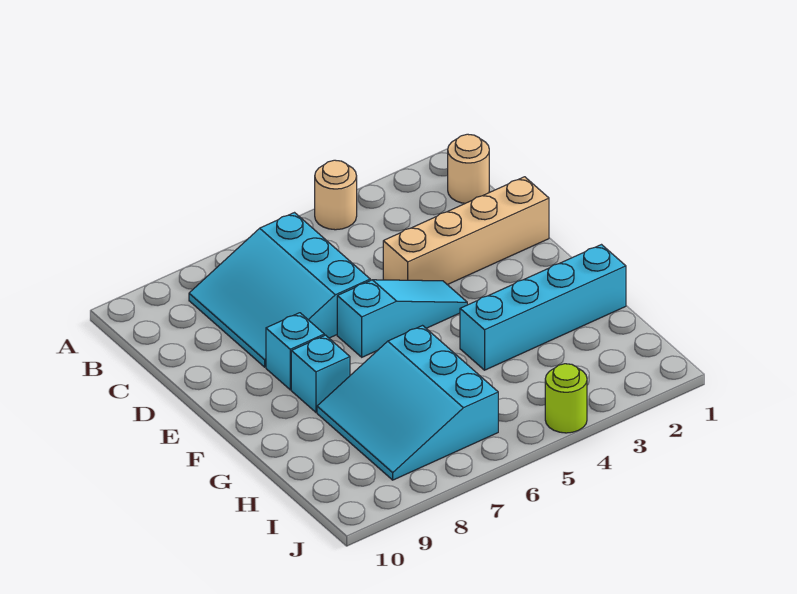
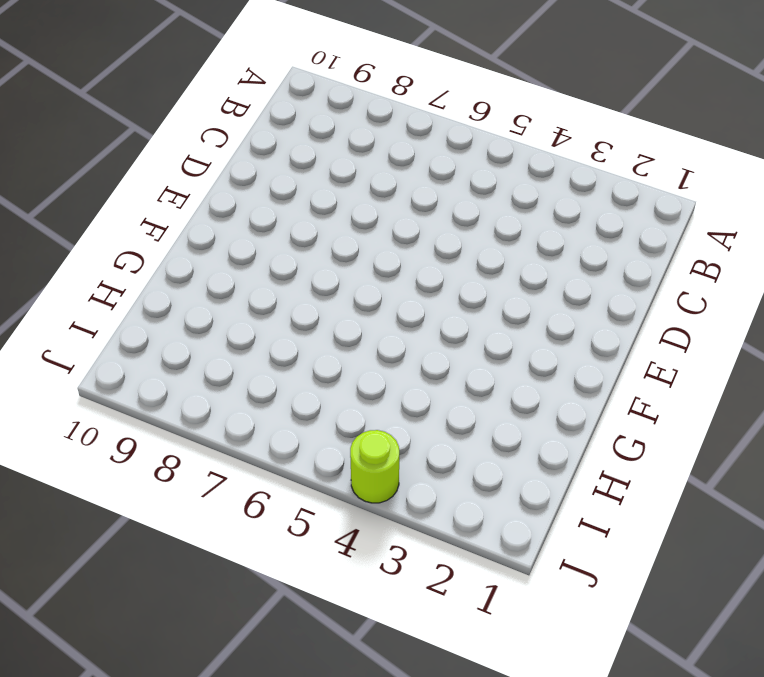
none -> tan 1x1 round brick [315,160,357,230]
none -> tan 1x1 round brick [448,134,489,203]

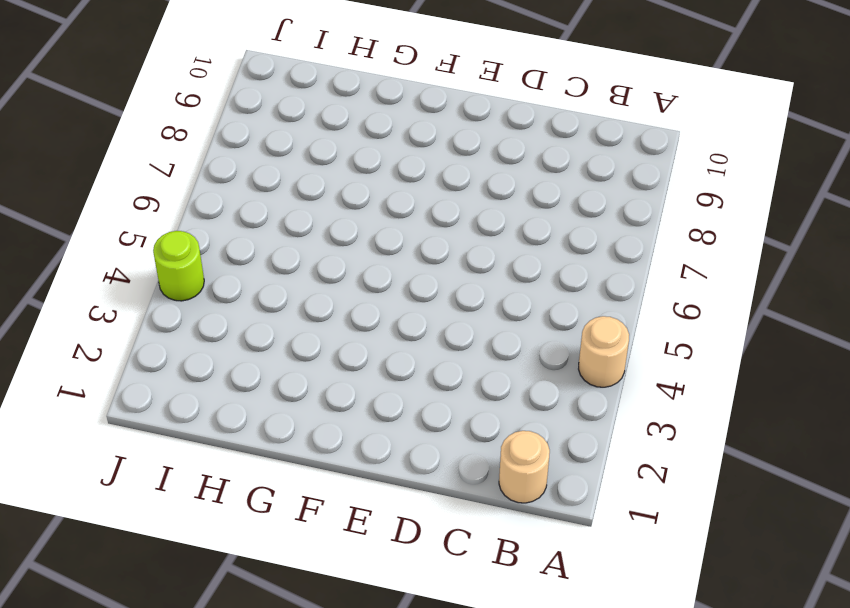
none -> cyan 3x3 slope [189,213,370,367]
none -> tan 1x4 brick [383,177,549,285]

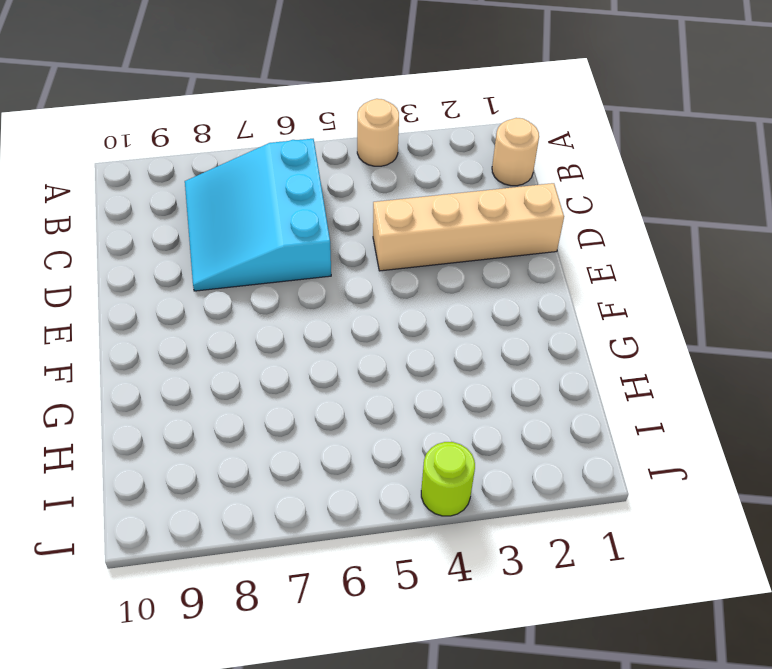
none -> cyan 1x3 slope [337,280,467,357]
none -> cyan 1x1 brick [266,313,324,390]

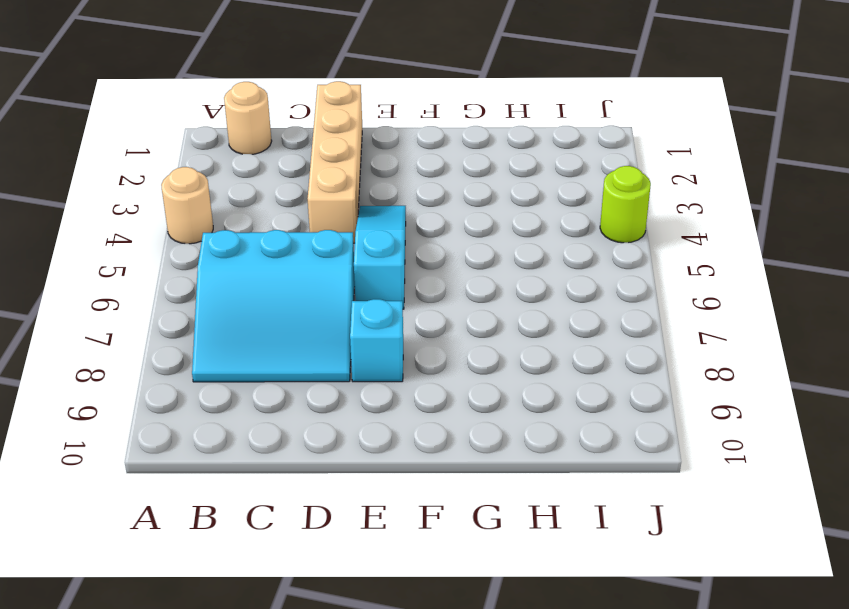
none -> cyan 1x1 brick [291,335,350,412]
none -> cyan 1x4 brick [460,245,626,370]

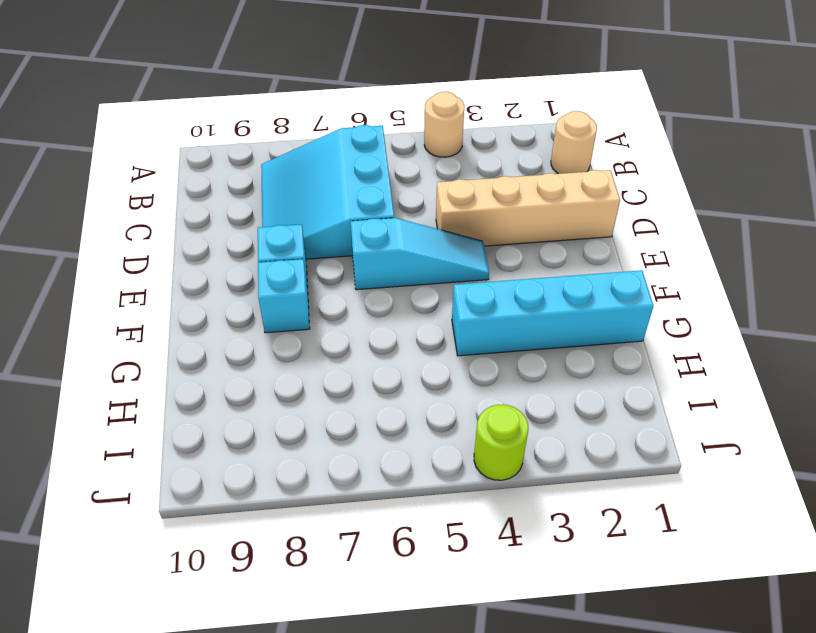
none -> cyan 3x3 slope [317,326,498,480]

